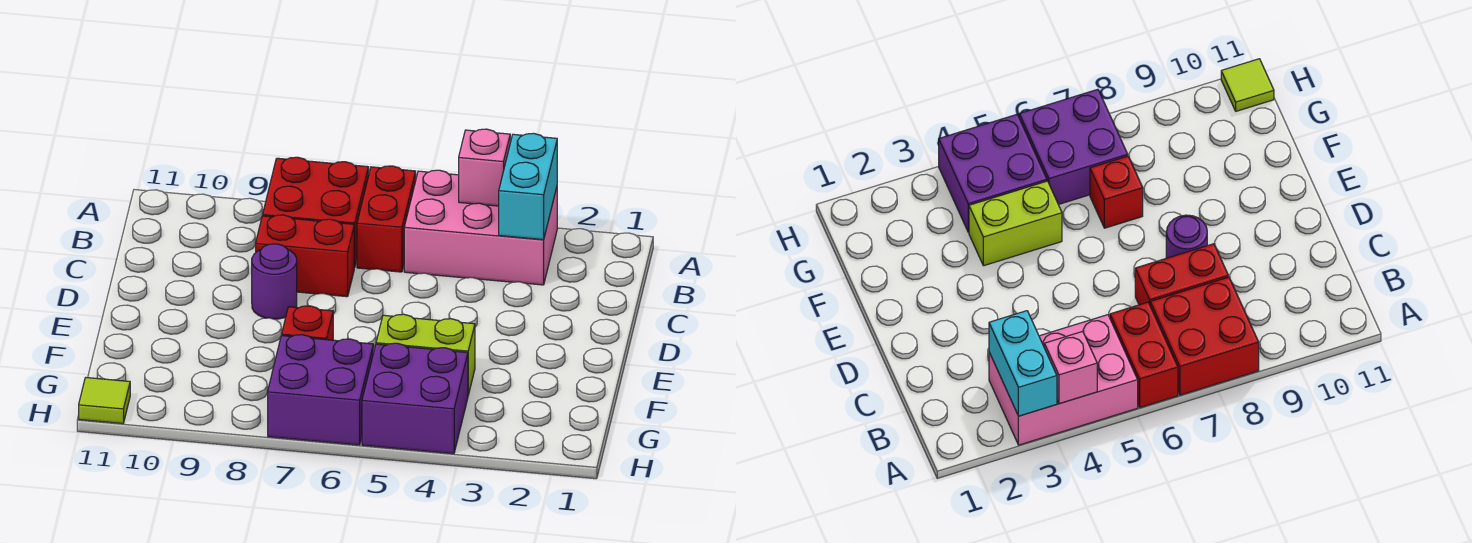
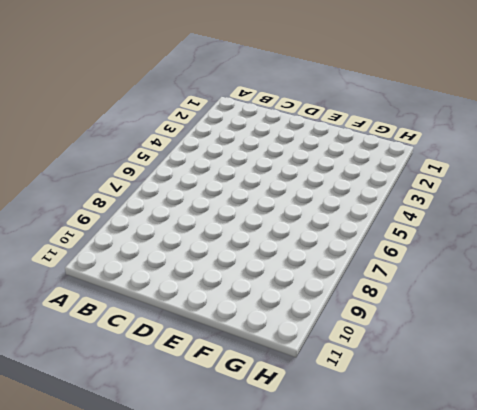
none -> pink 2x3 brick [404,170,557,285]
none -> red 1x2 brick [357,166,416,272]
none -> red 2x2 brick [263,157,369,267]

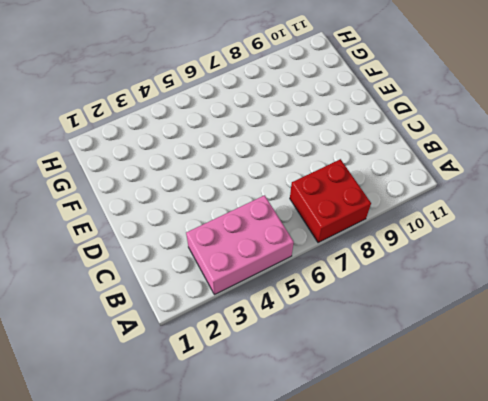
none -> red 1x2 brick [357,166,416,272]
none -> red 1x2 brick [256,215,355,297]
none -> purple 1x1 round brick [252,244,297,319]

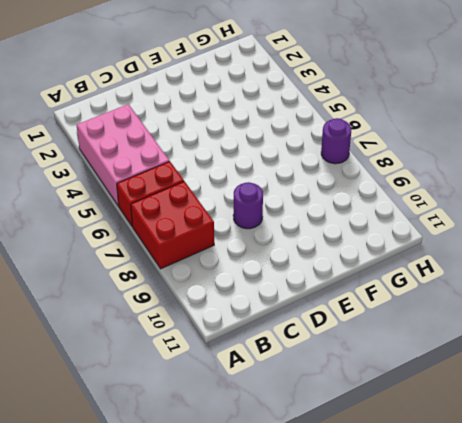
purple 1x1 round brick [321,118,351,164] -> purple 2x2 brick [268,335,373,445]
none -> red 1x2 brick [256,215,355,297]
none -> lime 1x2 brick [376,314,475,395]
none -> red 1x1 brick [282,306,333,340]

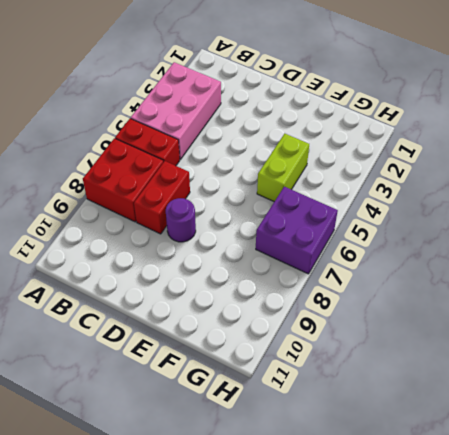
none -> red 1x1 brick [282,306,333,340]
none -> purple 2x2 brick [362,343,468,454]
none -> lime 1x1 tile [79,378,130,424]

